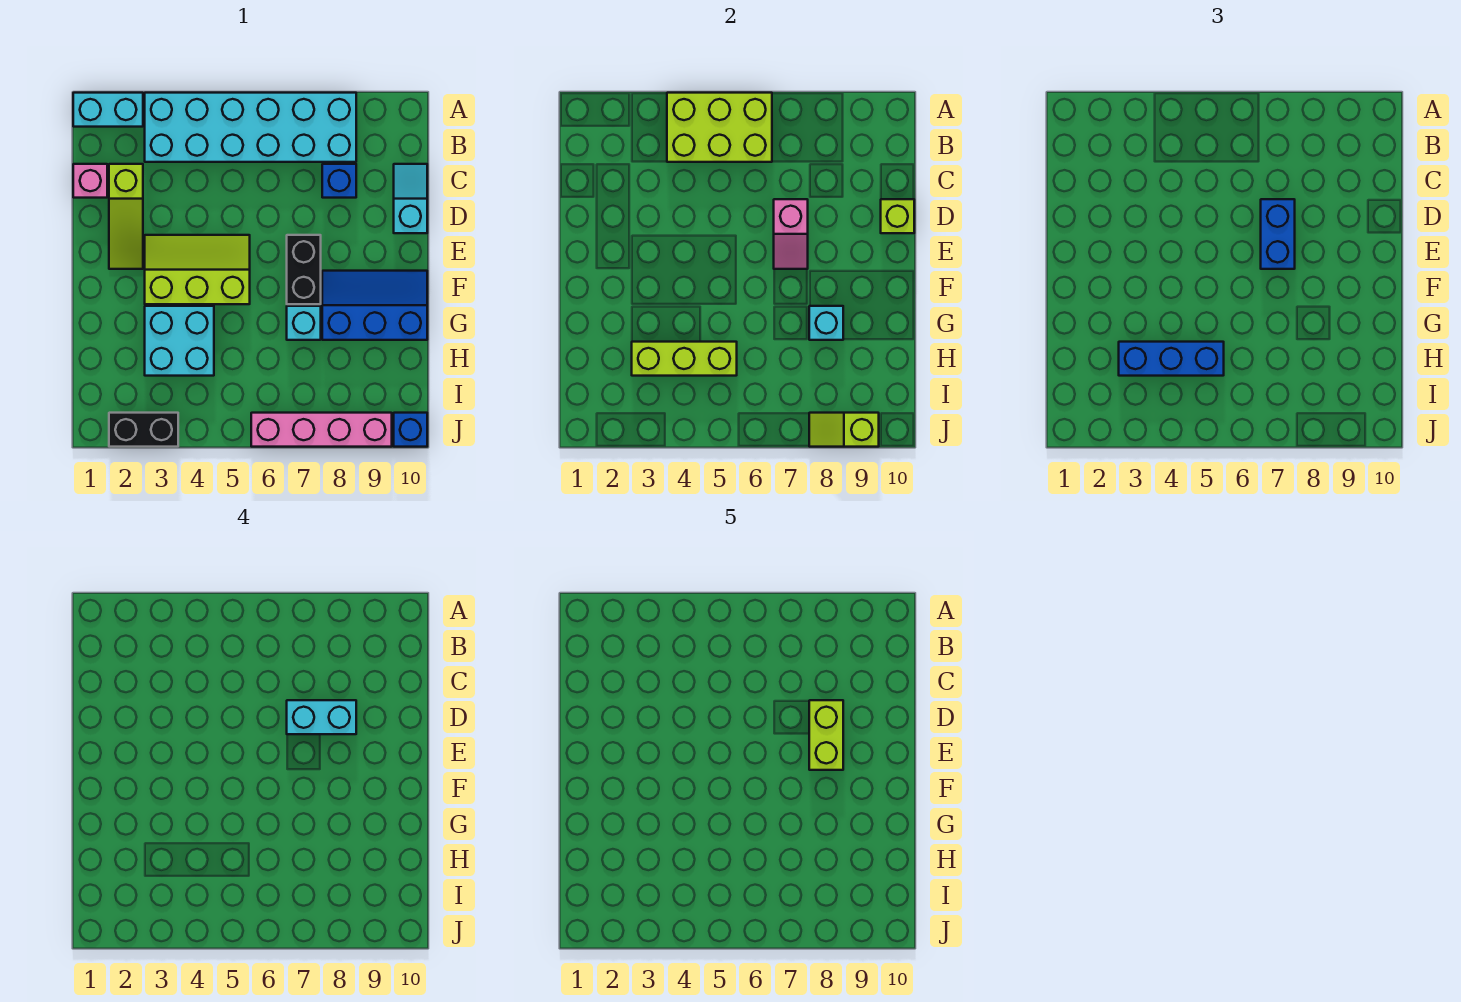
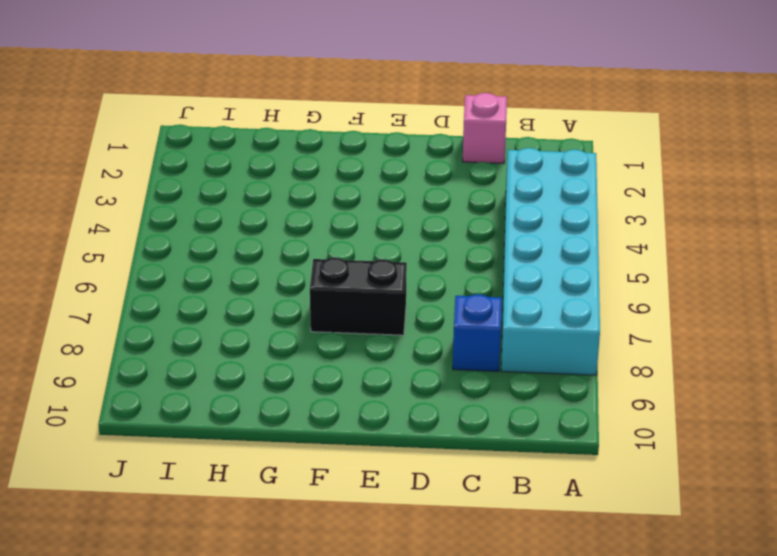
none -> cyan 1x2 brick [73,93,143,127]
none -> lime 1x3 slope [109,164,143,269]
none -> cyan 1x2 slope [394,164,427,233]

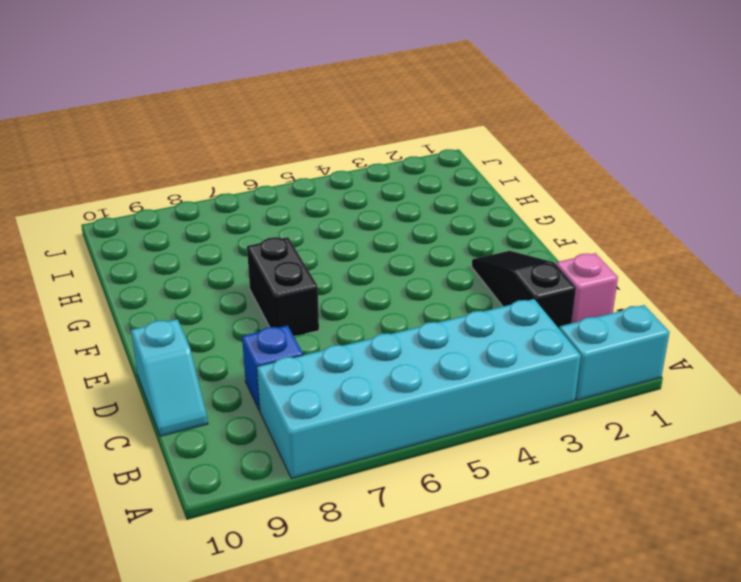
black 1x3 slope [472,251,576,328] -> lime 1x3 slope [109,164,143,269]
none -> lime 2x3 slope [145,235,250,304]
none -> blue 2x3 slope [322,271,427,340]
none -> cyan 2x2 brick [145,306,214,376]

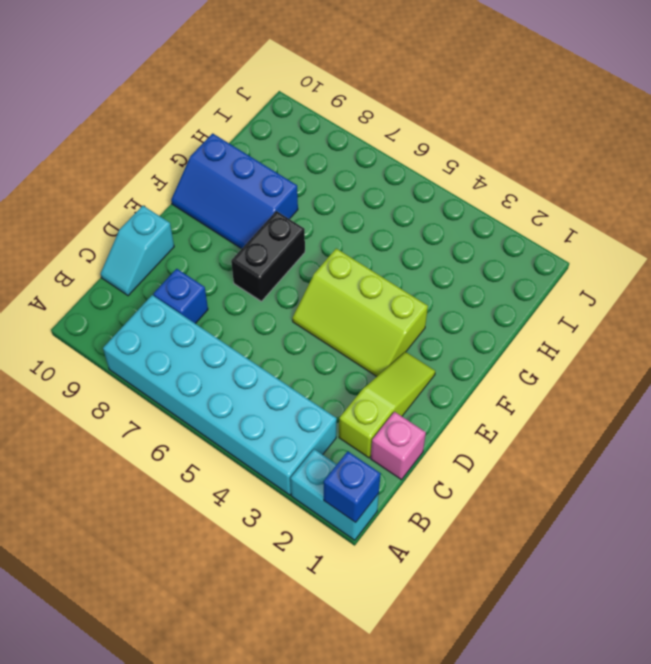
blue 1x1 brick [324,451,380,523] -> blue 1x1 brick moved to [394,413,427,447]
none -> cyan 2x2 brick [145,306,214,376]
none -> cyan 1x1 brick [287,306,321,340]
none -> black 1x2 brick [109,413,178,447]

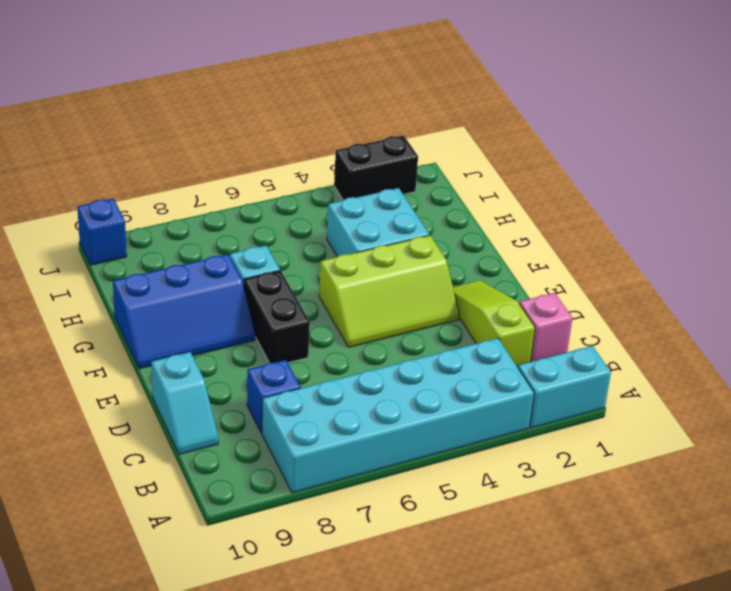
none -> pink 1x4 brick [251,413,392,447]
none -> lime 2x3 brick [667,93,772,162]
none -> pink 1x2 slope [774,199,808,269]

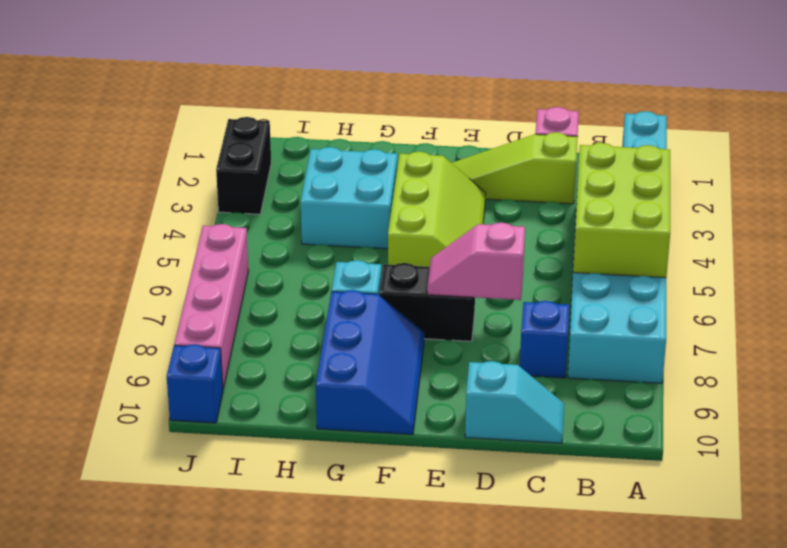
none -> lime 1x1 brick [881,199,914,233]
none -> cyan 1x1 brick [809,306,843,340]
none -> lime 1x3 brick [632,342,737,376]

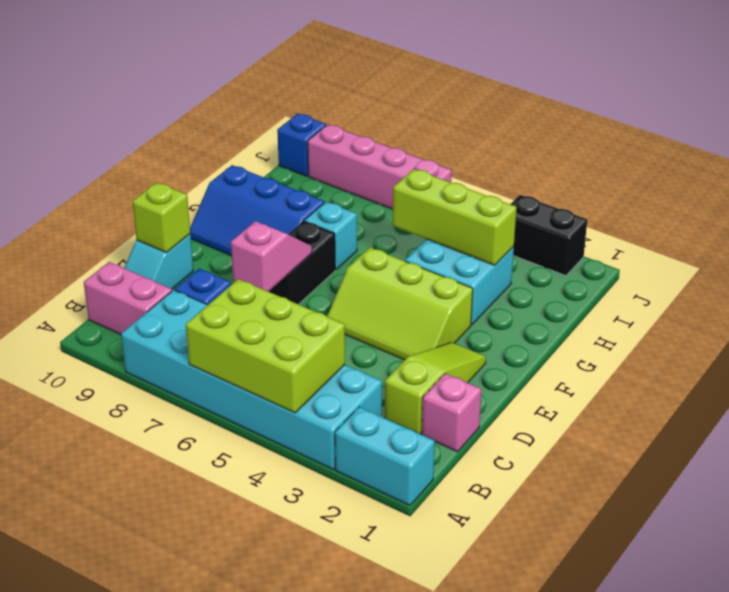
pink 1x2 brick [84,262,172,335] -> none
none -> cyan 1x1 brick [809,306,843,340]
none -> lime 1x2 slope [809,413,879,447]
none -> blue 1x2 brick [1261,199,1295,269]

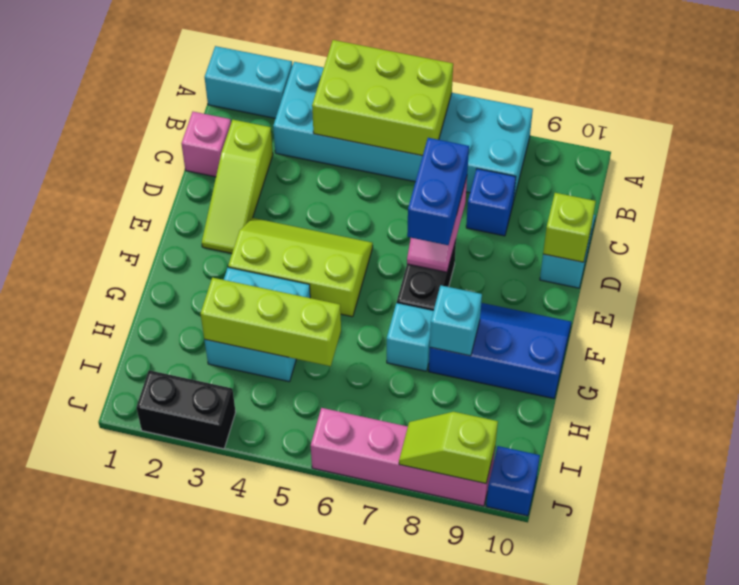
none -> blue 1x3 brick [1119,342,1224,376]
none -> cyan 1x2 brick [287,700,356,734]
none -> lime 1x2 brick [809,700,843,770]

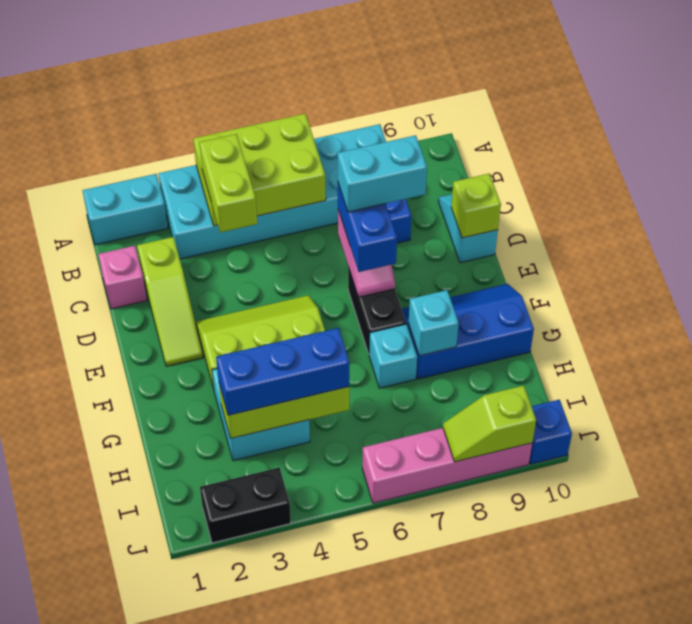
lime 1x2 brick [199,134,257,232] -> lime 1x2 brick moved to [809,700,843,770]

